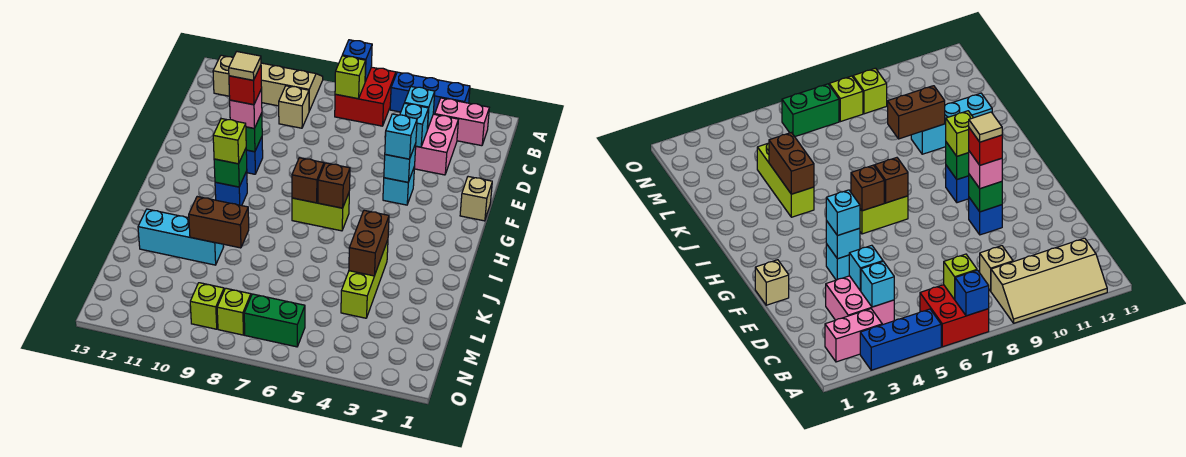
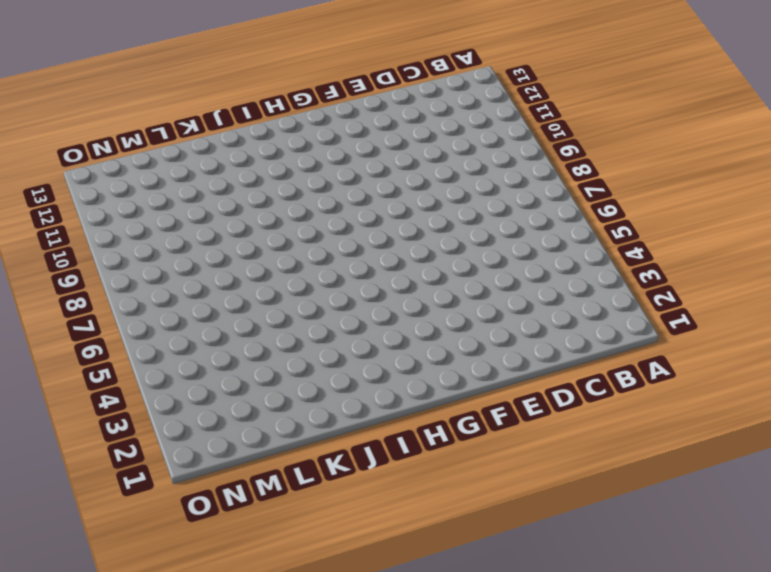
none -> blue 1x3 brick [390,72,470,114]
none -> red 2x2 brick [335,67,396,126]
none -> tan 2x4 slope [213,55,323,111]
none -> pink 1x2 brick [435,98,489,146]

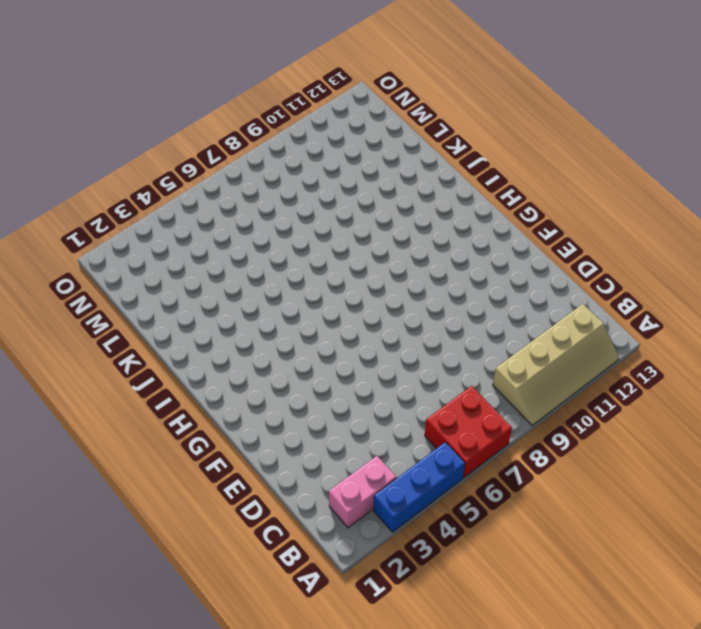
none -> pink 2x2 brick [414,114,458,175]
none -> tan 1x1 brick [279,86,309,128]
none -> tan 1x1 brick [460,177,492,221]
none -> cyan 1x1 brick [383,166,415,205]

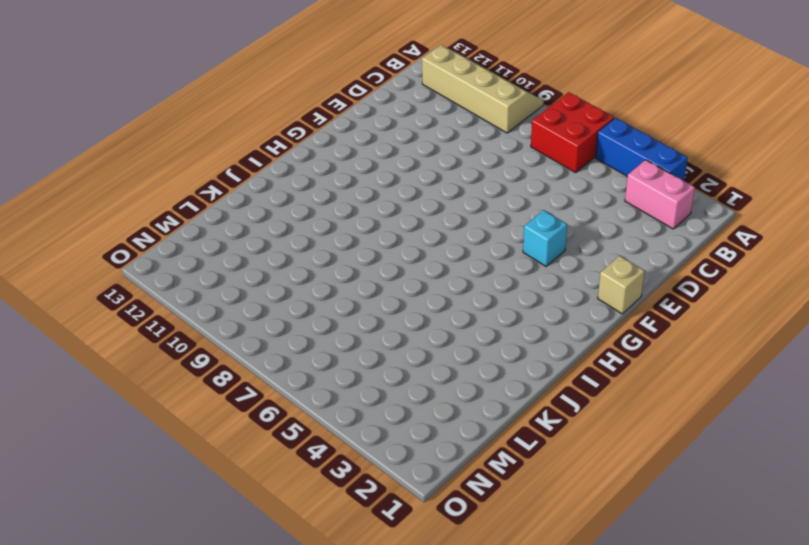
none -> pink 2x2 brick [414,114,458,175]
none -> tan 1x1 brick [279,86,309,128]
none -> blue 1x1 brick [246,137,263,174]
none -> lime 1x2 brick [292,193,349,231]

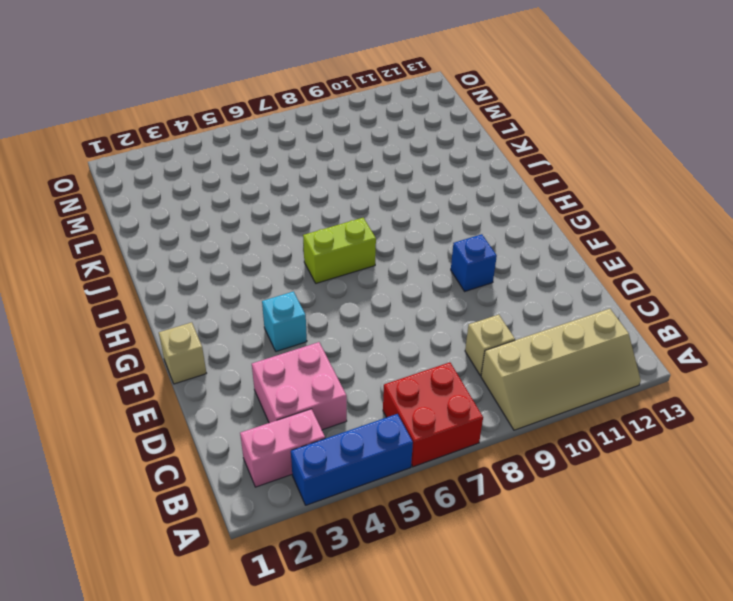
none -> blue 1x1 brick [215,171,247,206]
none -> lime 1x3 brick [341,240,388,318]
none -> cyan 1x3 brick [138,209,223,265]
none -> green 1x2 brick [244,294,305,347]

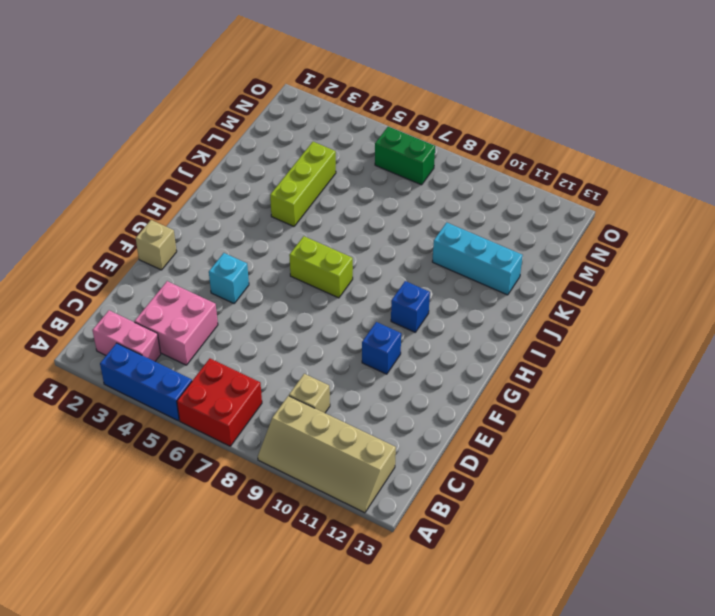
none -> lime 1x1 brick [217,288,251,335]
none -> lime 1x1 brick [190,283,224,329]
none -> blue 1x1 brick [342,40,372,81]
none -> lime 1x1 brick [335,56,366,99]

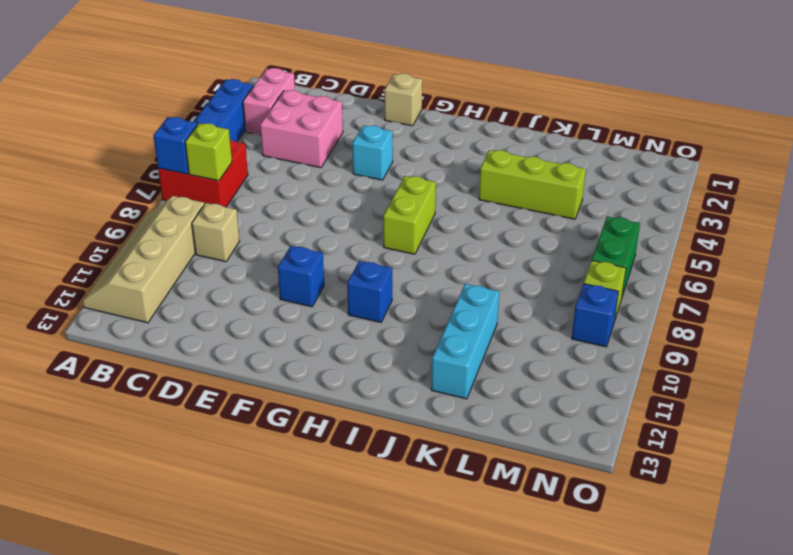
blue 1x1 brick [572,284,619,347] -> lime 1x1 brick [190,283,224,329]
none -> cyan 1x1 brick [405,87,435,130]
none -> cyan 1x1 brick [400,103,429,147]
none -> cyan 1x1 brick [384,144,416,182]
none -> green 1x1 brick [246,113,262,152]

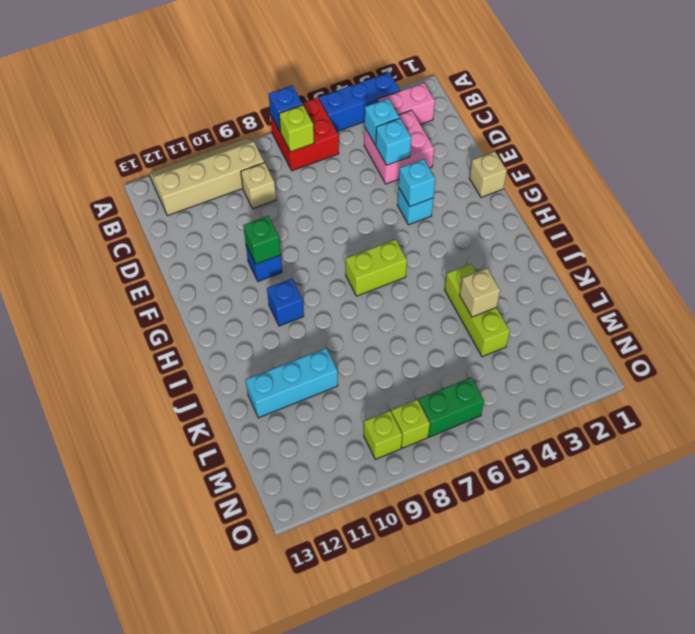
tan 1x1 brick [460,268,500,317] -> brown 1x2 brick [349,210,389,276]
none -> brown 1x1 brick [318,163,350,208]
none -> brown 1x1 brick [292,158,324,203]
none -> green 1x1 brick [214,149,247,187]
none -> brown 1x2 brick [189,197,249,248]

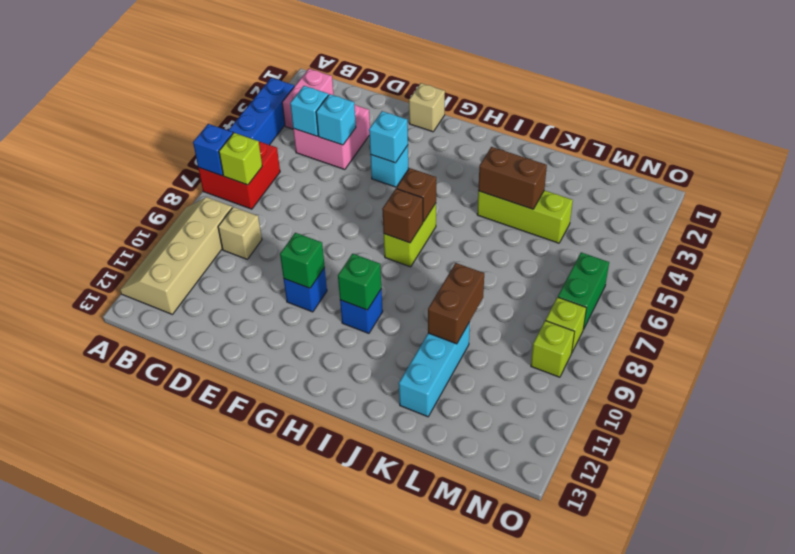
none -> cyan 1x1 brick [385,114,417,159]
none -> pink 1x1 brick [230,89,262,128]
none -> lime 1x1 brick [213,119,246,164]
none -> red 1x1 brick [229,65,262,105]

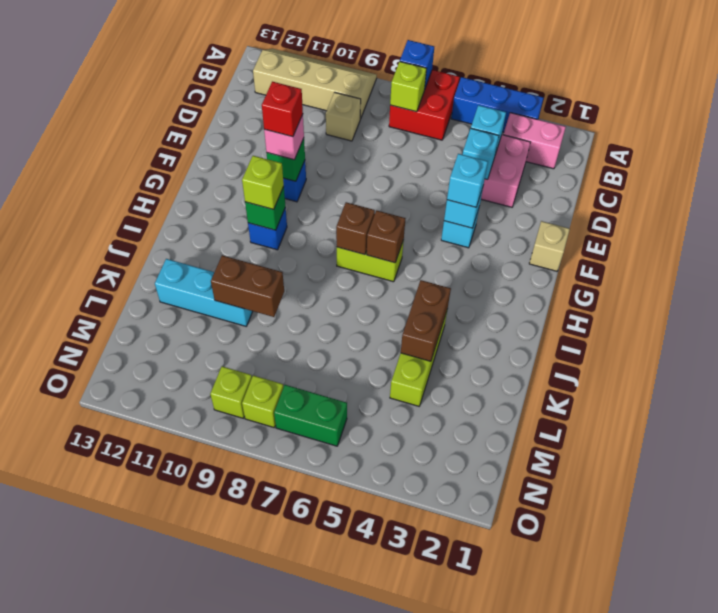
none -> tan 1x1 tile [229,52,261,80]

